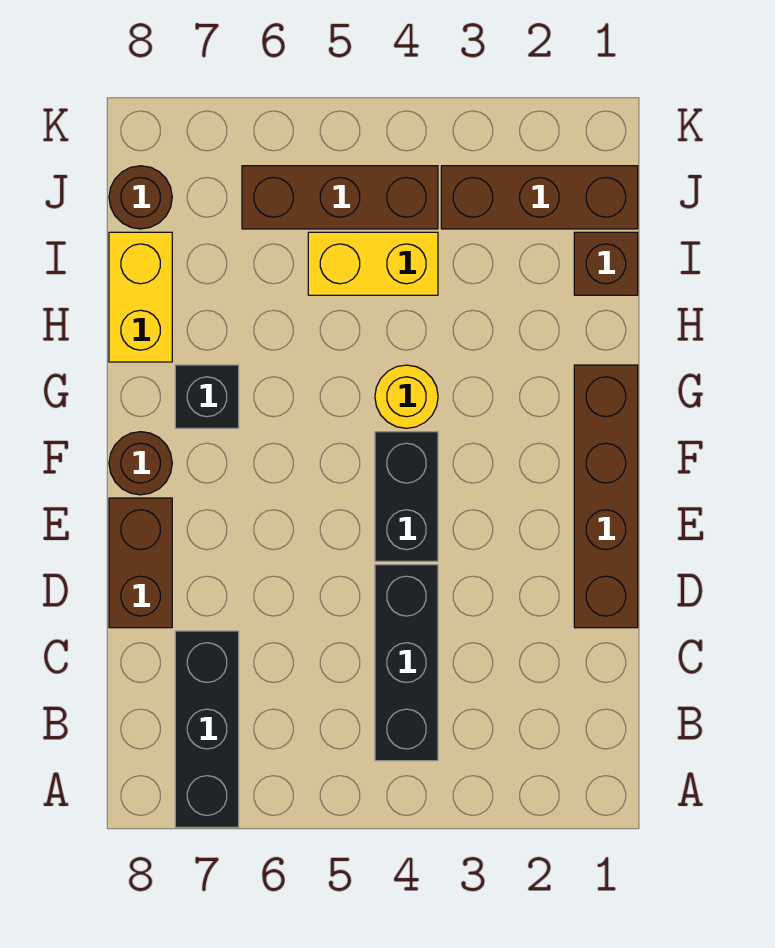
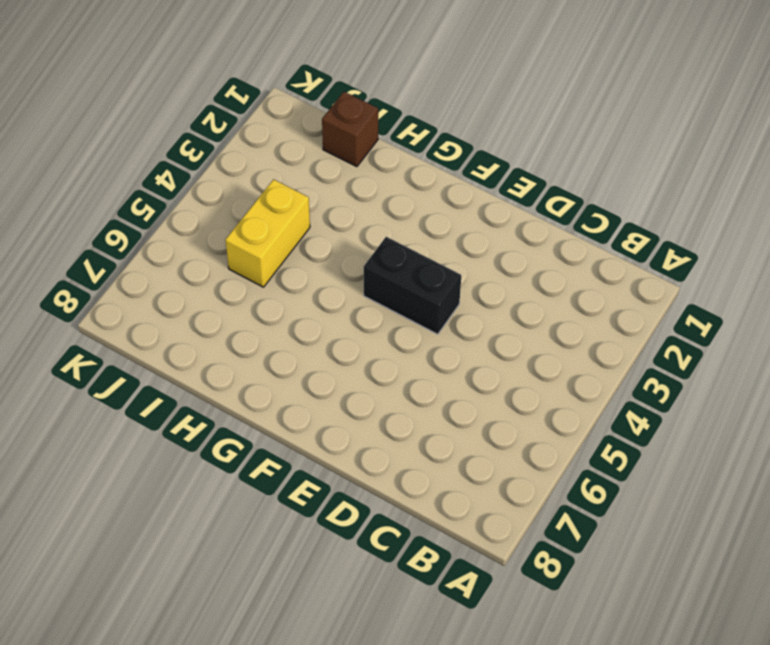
none -> black 1x3 brick [175,631,239,827]
none -> black 1x3 brick [375,565,438,761]
none -> brown 1x4 brick [574,365,638,628]

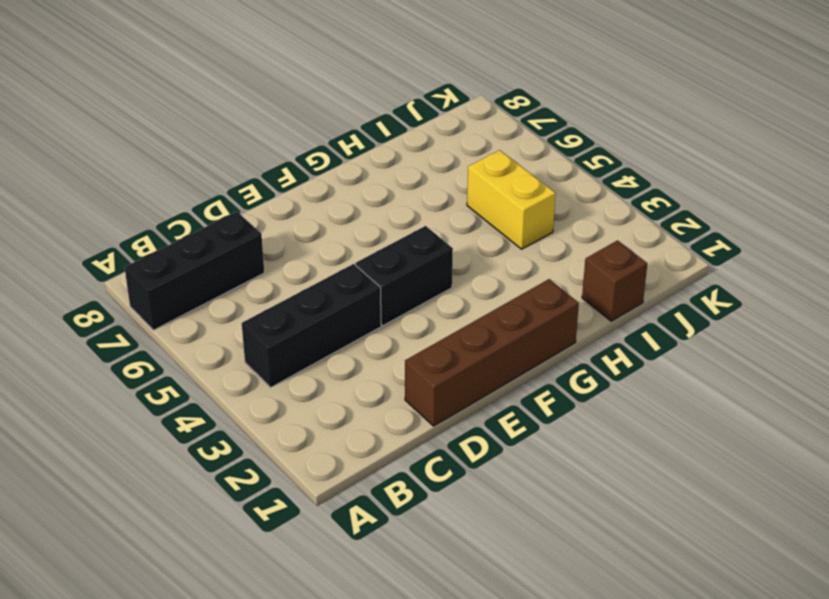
none -> brown 1x2 brick [109,498,172,628]
none -> brown 1x1 round brick [109,432,172,495]
none -> yellow 1x1 round brick [375,365,438,428]

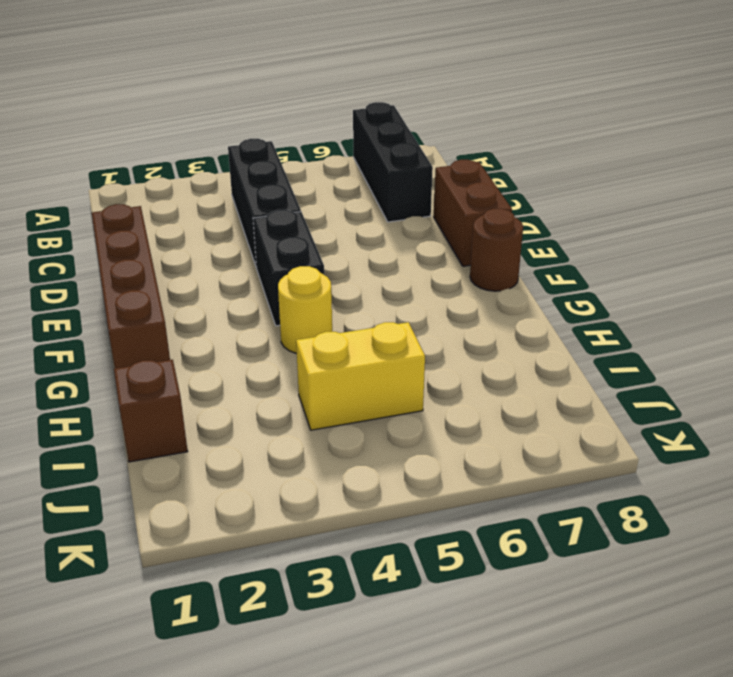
none -> black 1x1 brick [175,365,239,428]
none -> yellow 1x2 brick [109,232,172,362]
none -> brown 1x3 brick [441,166,638,229]

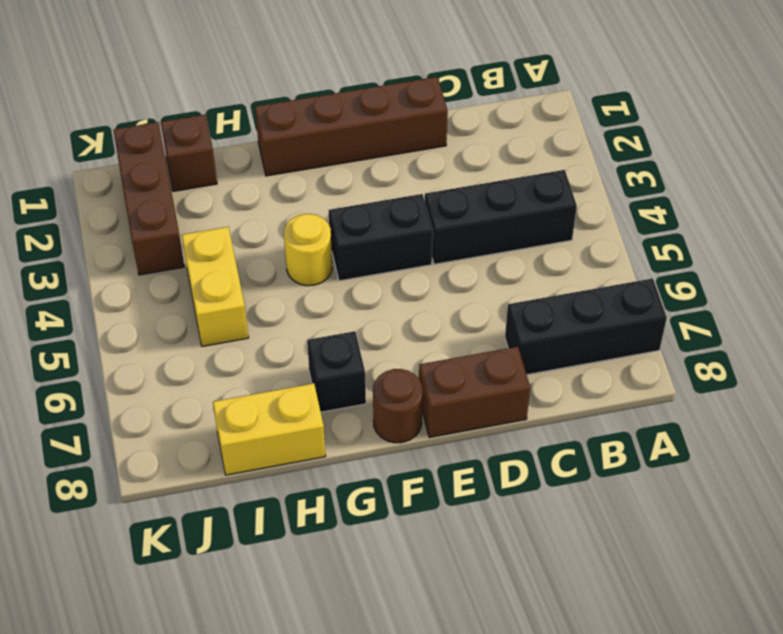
none -> brown 1x3 brick [242,166,438,229]
none -> brown 1x1 round brick [109,166,172,229]

